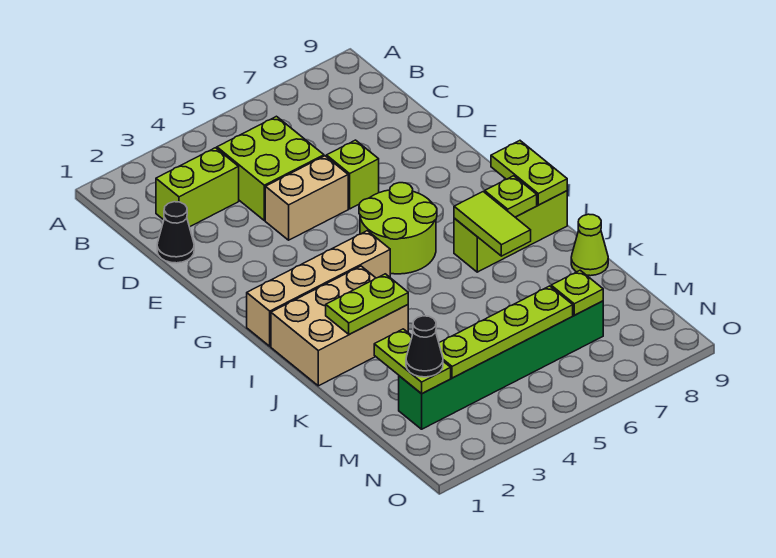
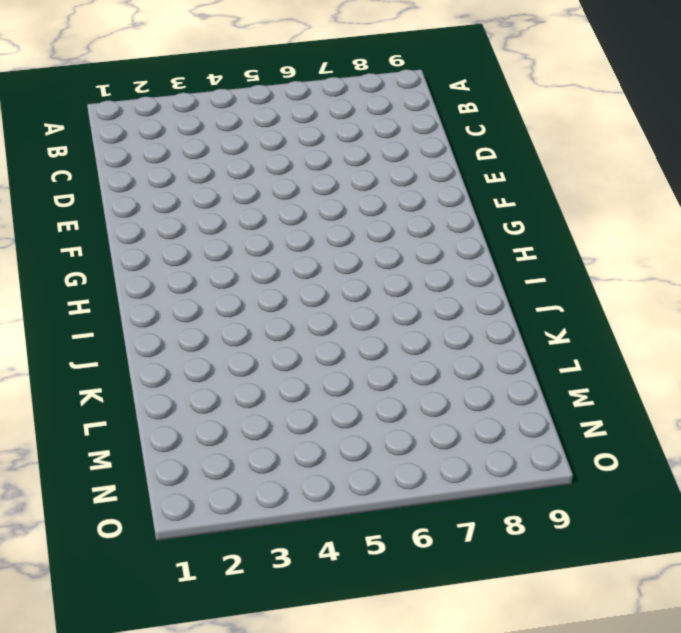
none -> lime 1x2 brick [156,148,239,227]
none -> lime 2x2 brick [217,116,324,220]
none -> black 1x1 cone [157,202,194,263]

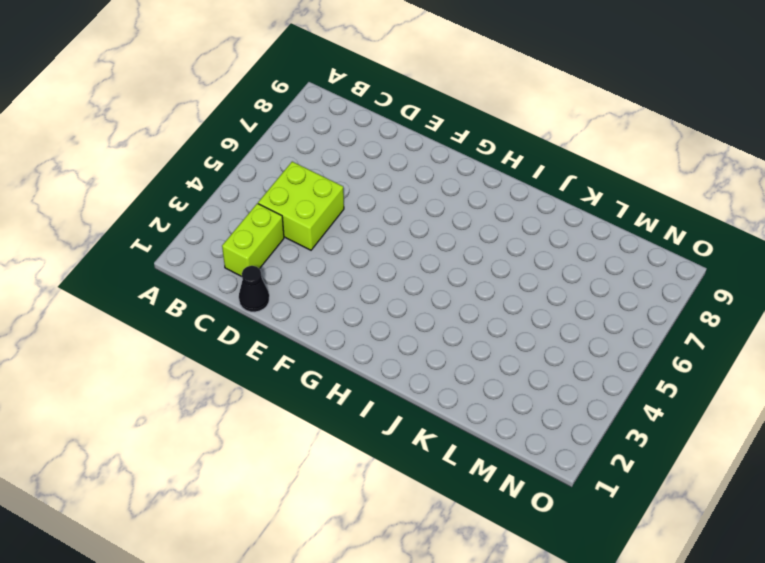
none -> tan 1x2 brick [265,156,348,240]
none -> lime 1x1 brick [327,140,379,209]
none -> lime 2x2 round brick [359,183,437,274]

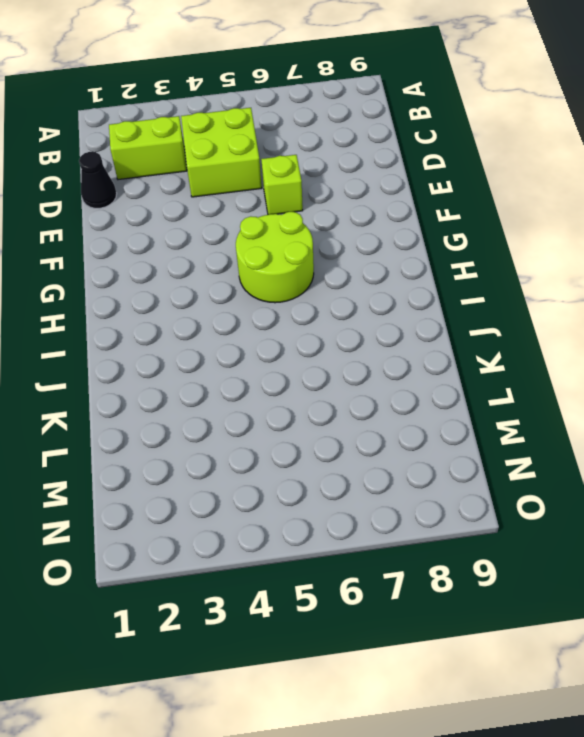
none -> tan 1x2 brick [265,156,348,240]
none -> tan 1x4 brick [247,231,390,346]
none -> tan 2x3 brick [271,266,408,386]

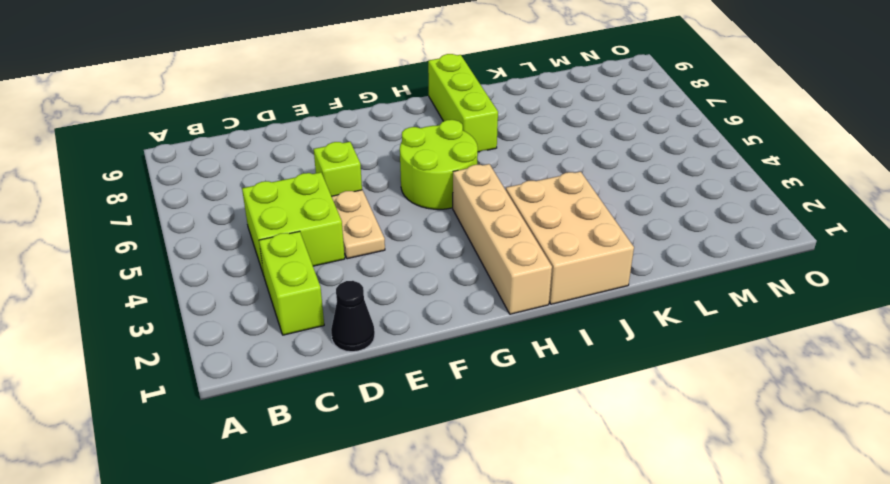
tan 1x2 plate [332,190,385,259] -> tan 1x2 brick [265,156,348,240]
none -> lime 1x1 cone [571,214,608,276]
none -> green 1x6 brick [399,301,603,429]
none -> lime 1x2 plate [491,141,567,205]

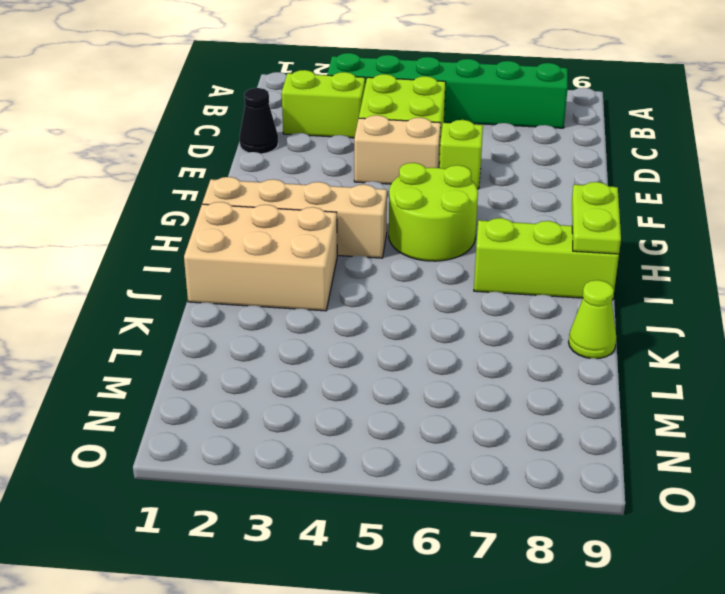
green 1x6 brick [327,53,568,128] -> green 1x6 brick moved to [399,301,603,429]
none -> lime 1x2 tile [454,192,531,256]
none -> lime 1x1 plate [485,176,537,217]
none -> lime 1x2 plate [326,274,408,334]

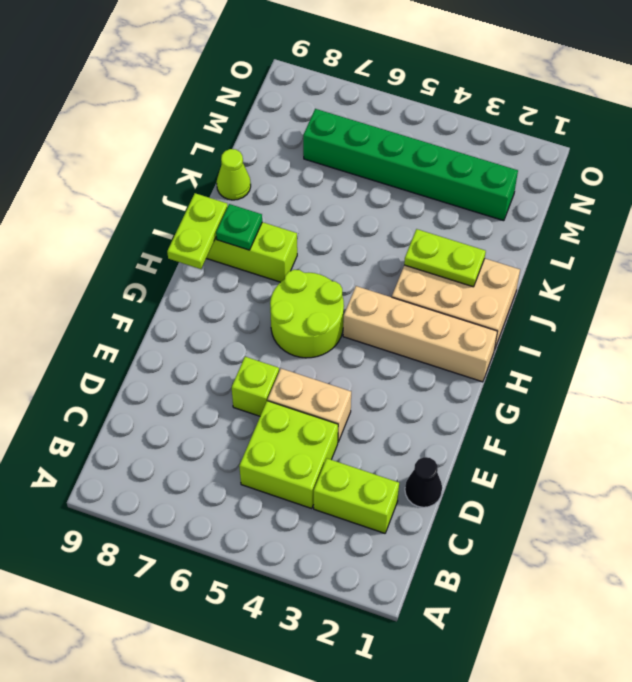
green 1x1 plate [216,204,262,250] -> lime 1x1 plate [485,176,537,217]
none -> lime 1x2 tile [454,192,531,256]
none -> lime 1x2 plate [374,329,451,394]
none -> lime 1x4 plate [439,286,573,378]

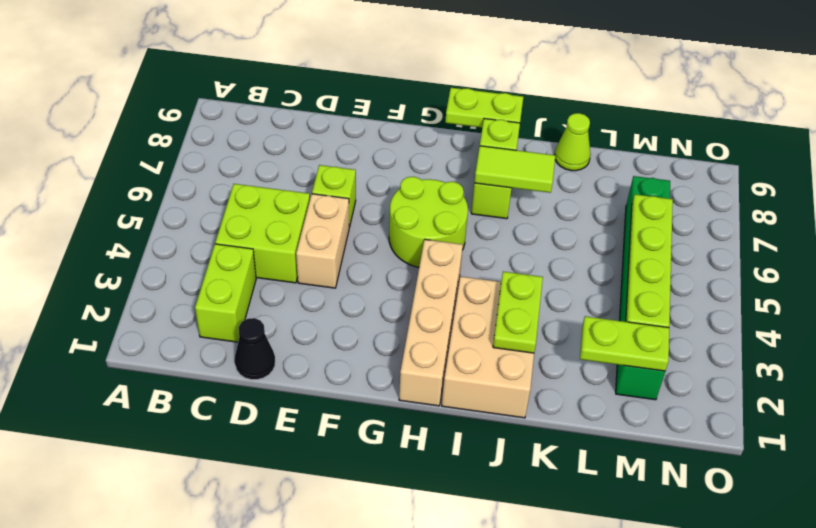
none -> lime 1x1 plate [551,270,603,315]
none -> black 1x1 cone [406,316,443,377]

